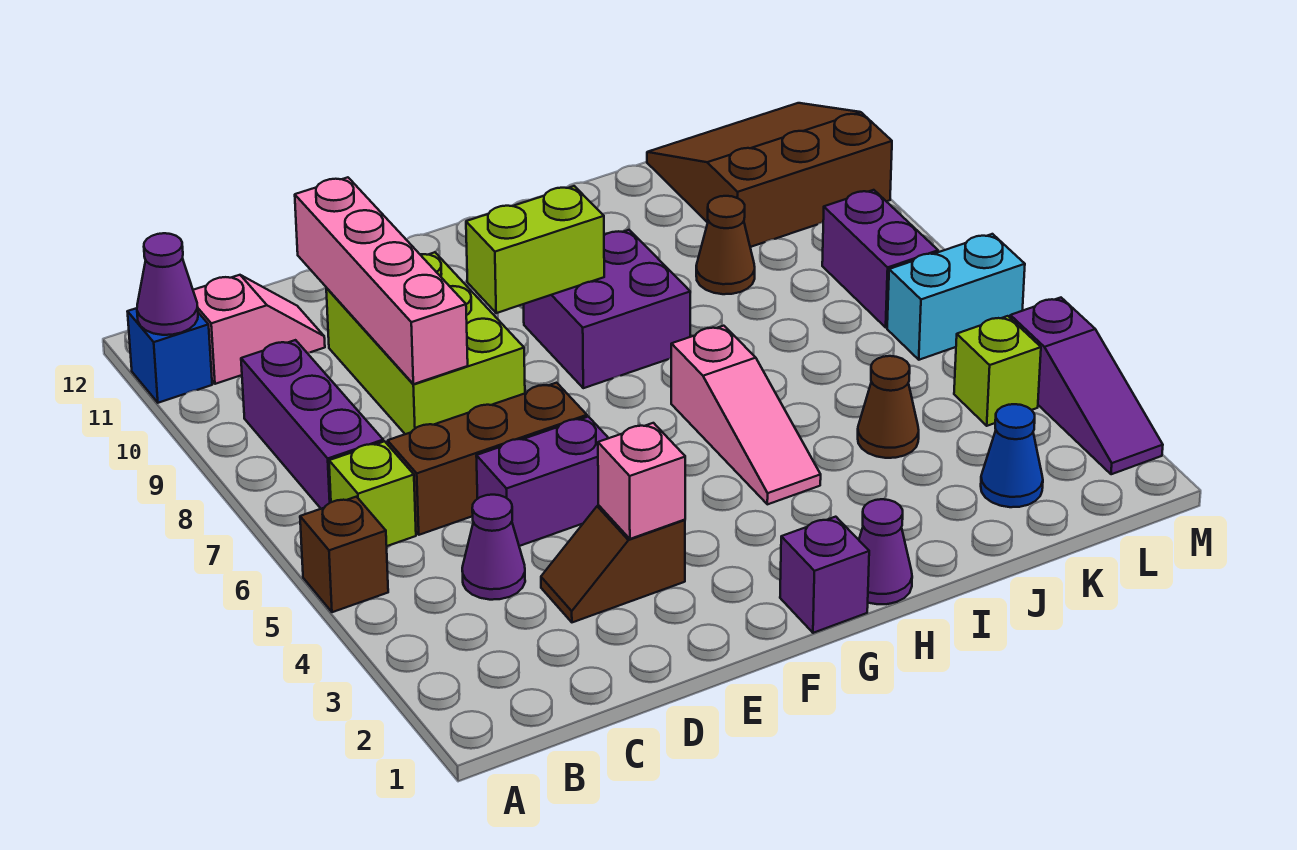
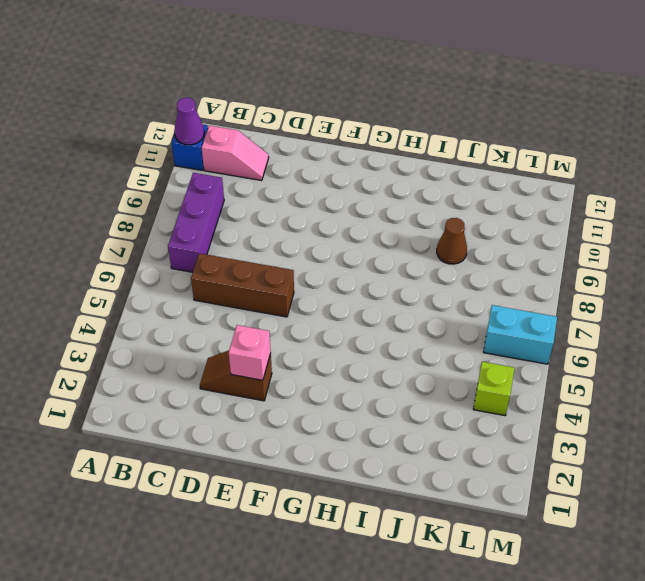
none -> brown 1x1 brick [300,497,388,612]
none -> lime 1x1 brick [329,441,416,546]
none -> purple 1x1 cone [462,495,525,600]

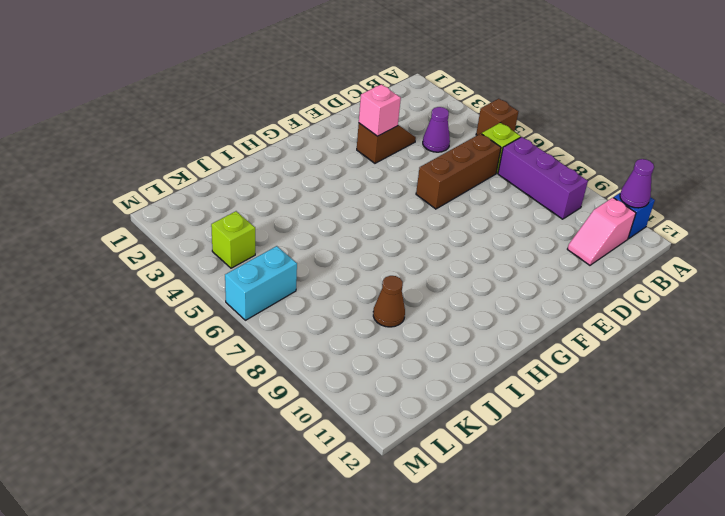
none -> purple 1x2 brick [476,417,608,546]
none -> lime 2x3 brick [326,252,525,434]
none -> purple 1x1 brick [780,517,869,633]

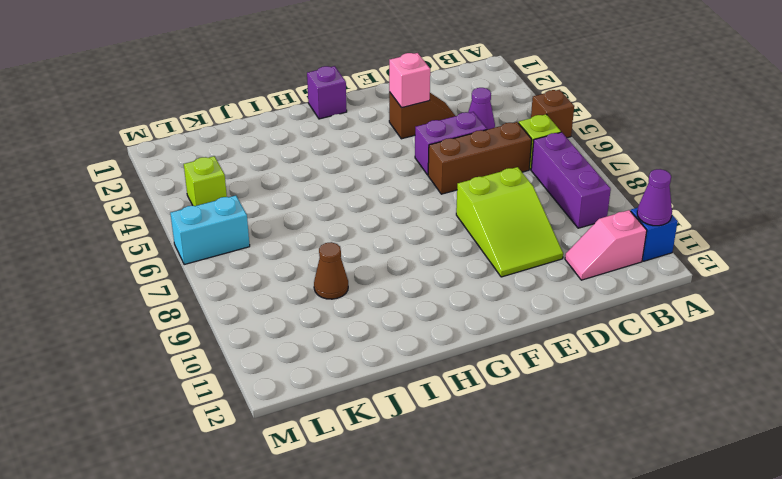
lime 2x3 slope [456,167,563,277] -> lime 2x3 brick [326,252,525,434]
none -> purple 2x2 brick [524,230,690,388]
none -> purple 1x1 cone [859,499,912,604]
none -> pink 1x3 slope [671,326,821,504]

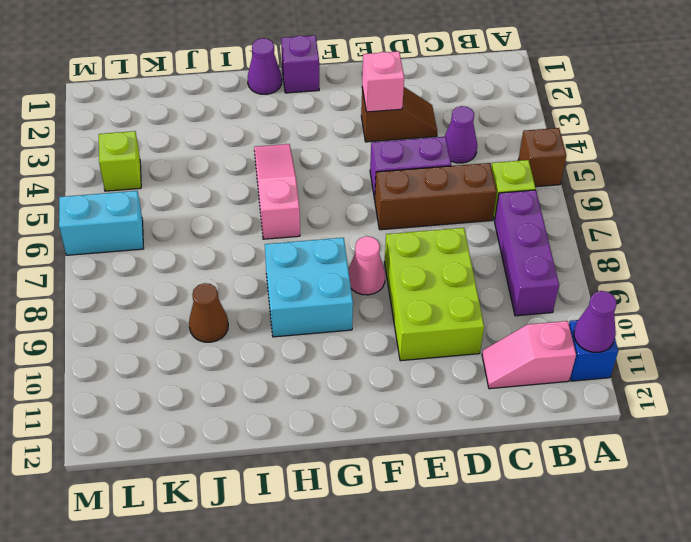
pink 1x1 cone [348,236,385,295] -> none
cyan 2x2 brick [265,238,353,337] -> purple 2x2 brick [524,230,690,388]
none -> brown 1x1 cone [858,356,919,458]
none -> blue 1x1 cone [981,404,1043,507]
none -> brown 3x3 slope [647,103,892,247]

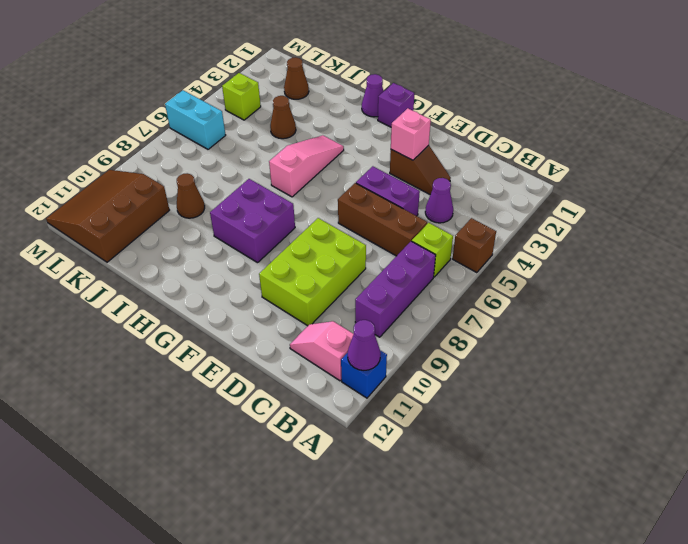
brown 1x1 cone [284,57,309,99] -> blue 1x1 cone [981,404,1043,507]
brown 3x3 slope [46,170,169,262] -> brown 3x3 slope turned to [647,103,892,247]
none -> purple 1x2 brick [822,190,938,327]
none -> purple 1x3 slope [1010,298,1163,474]
none -> pink 1x4 brick [295,177,468,384]

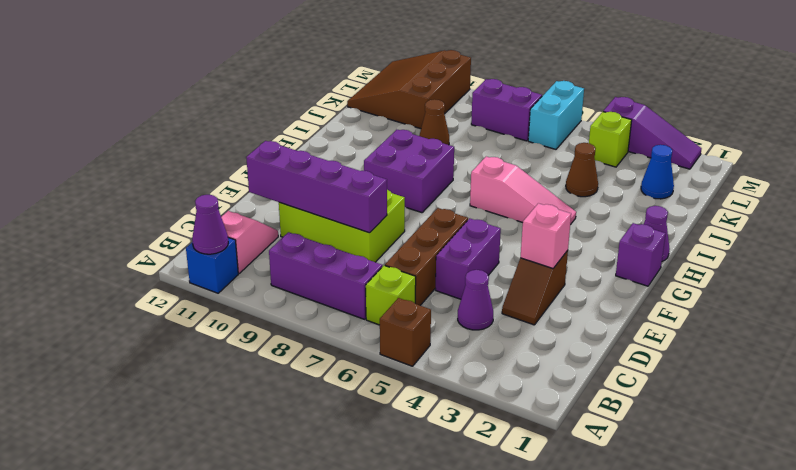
purple 1x4 brick [246,141,387,233] -> pink 1x4 brick [295,177,468,384]
none -> lime 1x2 brick [466,186,604,313]

